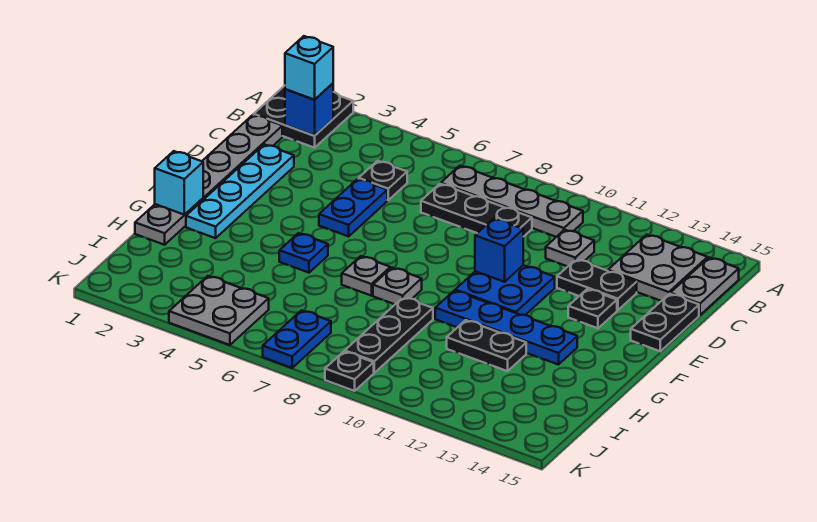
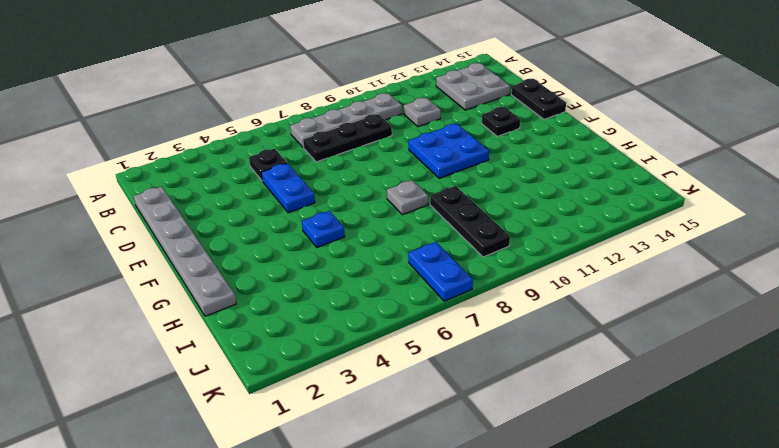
none -> black 2x2 plate [254,86,353,148]
none -> grey 1x2 plate [670,258,739,315]
none -> cyan 1x4 plate [186,144,294,238]

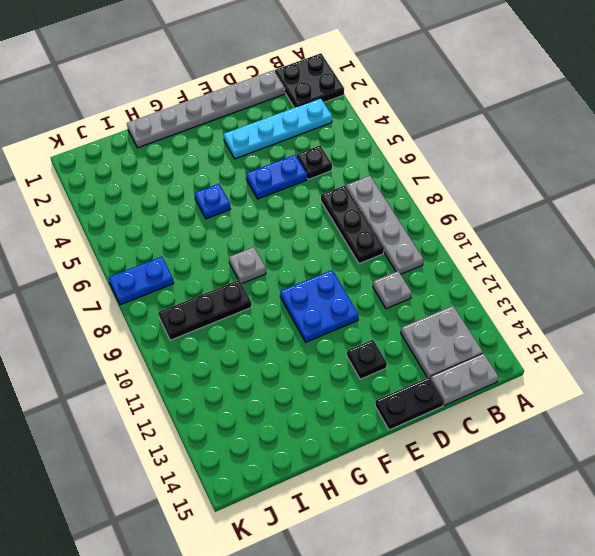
cyan 1x4 plate [224,98,332,159] -> cyan 1x4 plate moved to [186,144,294,238]
none -> black 1x2 plate [557,259,637,310]
none -> grey 1x1 plate [342,256,390,296]
none -> blue 1x4 plate [435,291,577,365]

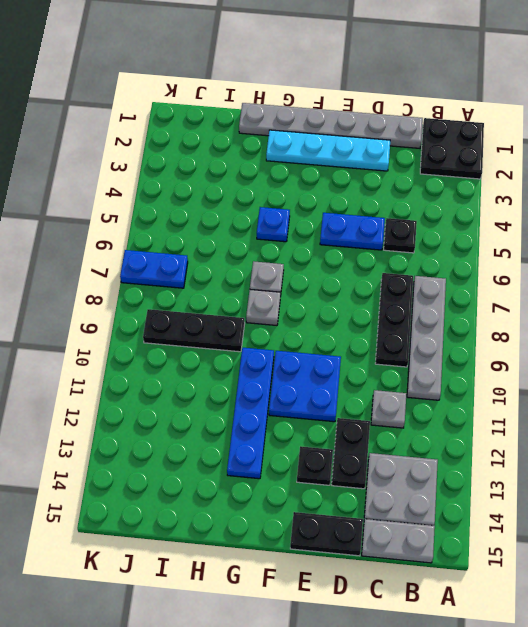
none -> black 1x2 plate [447,320,526,371]
none -> grey 2x2 plate [169,276,269,345]
none -> black 1x1 plate [325,351,374,391]

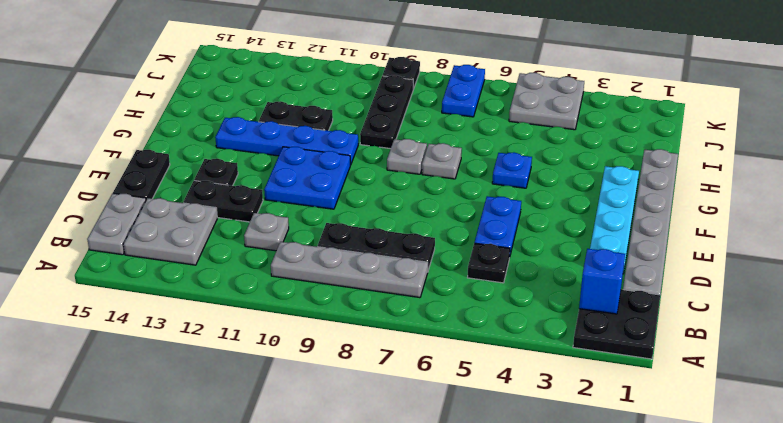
none -> blue 1x1 brick [475,218,523,282]
none -> cyan 1x1 brick [155,151,203,215]
none -> cyan 1x1 brick [285,36,333,100]

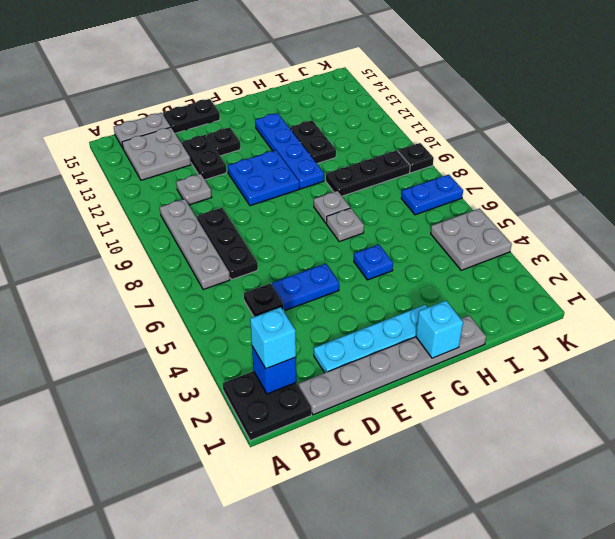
none -> blue 1x1 brick [475,218,523,282]

